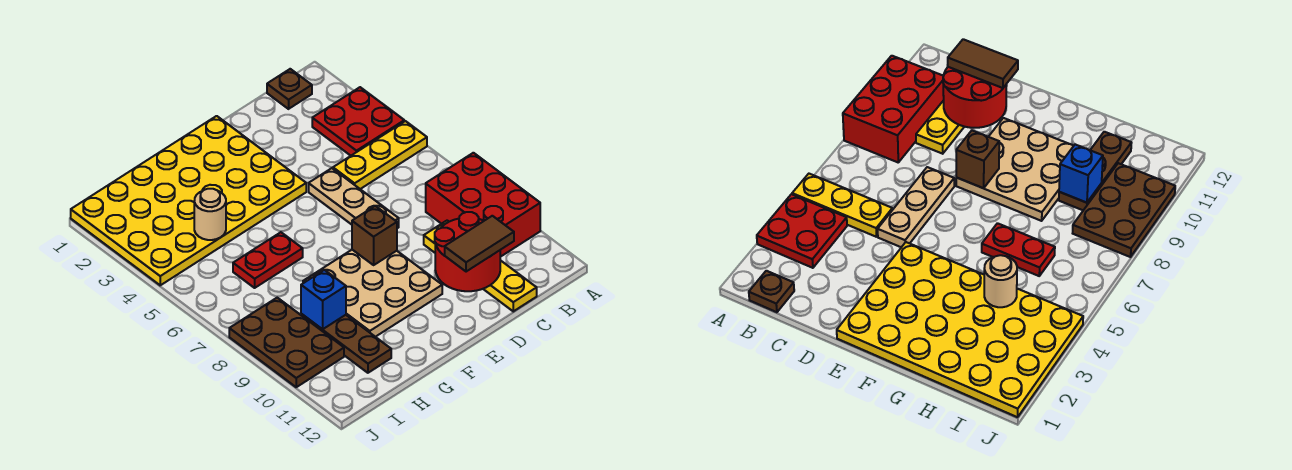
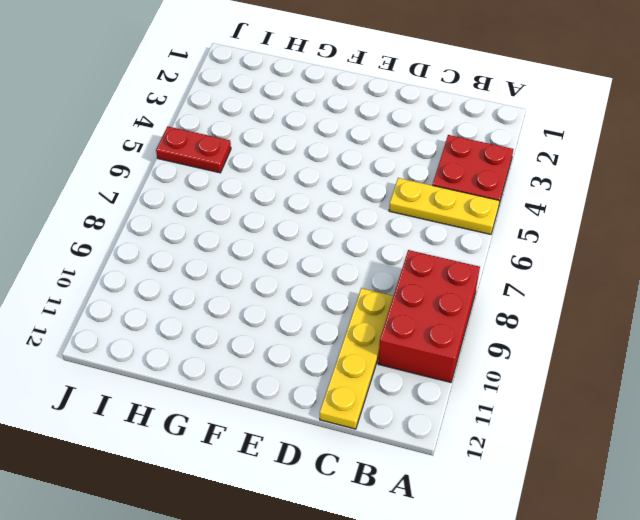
red 1x2 plate [156,127,231,173] -> red 1x2 plate moved to [233,232,303,288]
none -> brown 1x1 plate [267,69,312,109]
none -> tan 1x3 plate [309,168,399,228]
none -> yellow 4x6 plate [71,116,306,285]

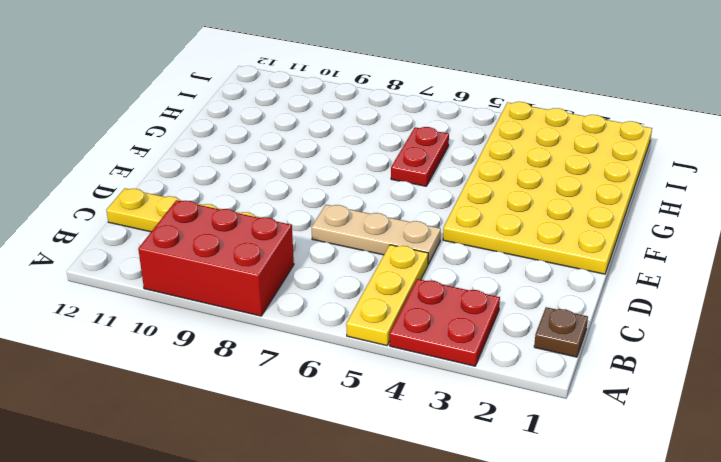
none -> tan 3x3 plate [303,250,442,337]
none -> brown 1x3 plate [301,314,391,373]
none -> brown 2x3 plate [229,298,344,387]

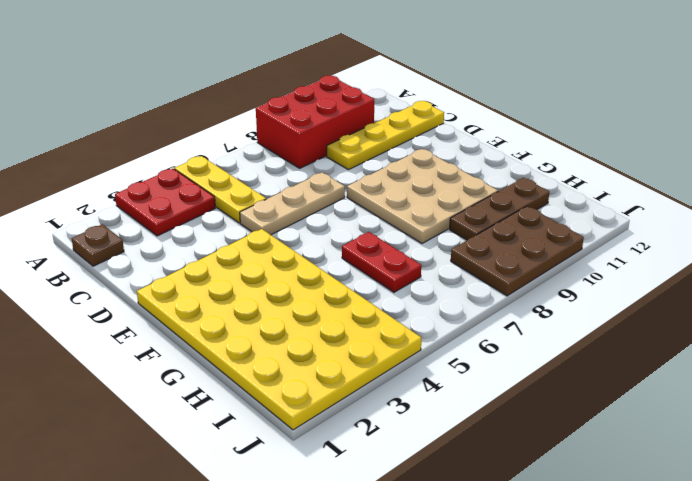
none -> red 2x2 round brick [435,212,500,291]
none -> brown 1x1 brick [352,206,397,265]
none -> tan 1x1 round brick [194,189,226,240]

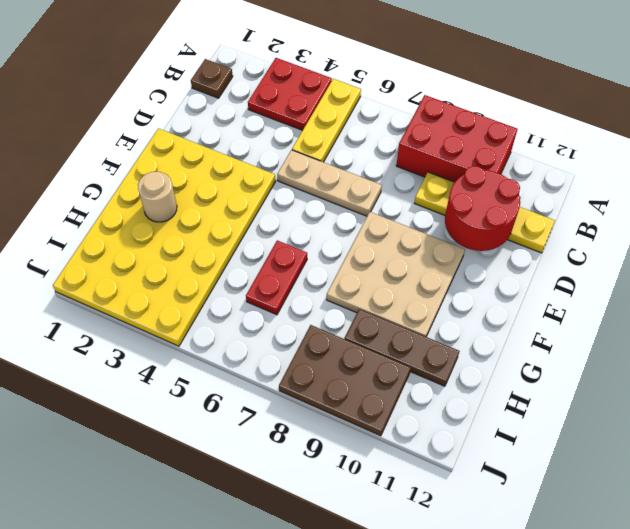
tan 1x1 round brick [138,172,177,222] -> tan 1x1 round brick moved to [194,189,226,240]
none -> brown 1x1 brick [352,206,397,265]
none -> blue 1x1 brick [301,270,346,329]
none -> brown 1x2 tile [445,216,514,272]

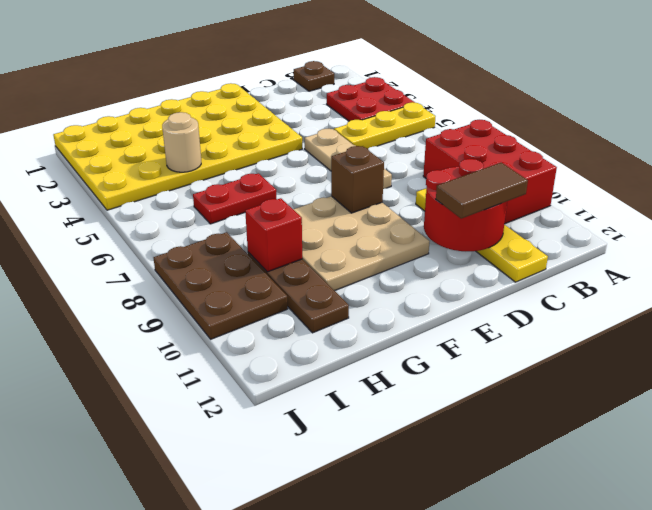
red 1x1 brick [245,198,302,272] -> blue 1x1 brick [301,270,346,329]

